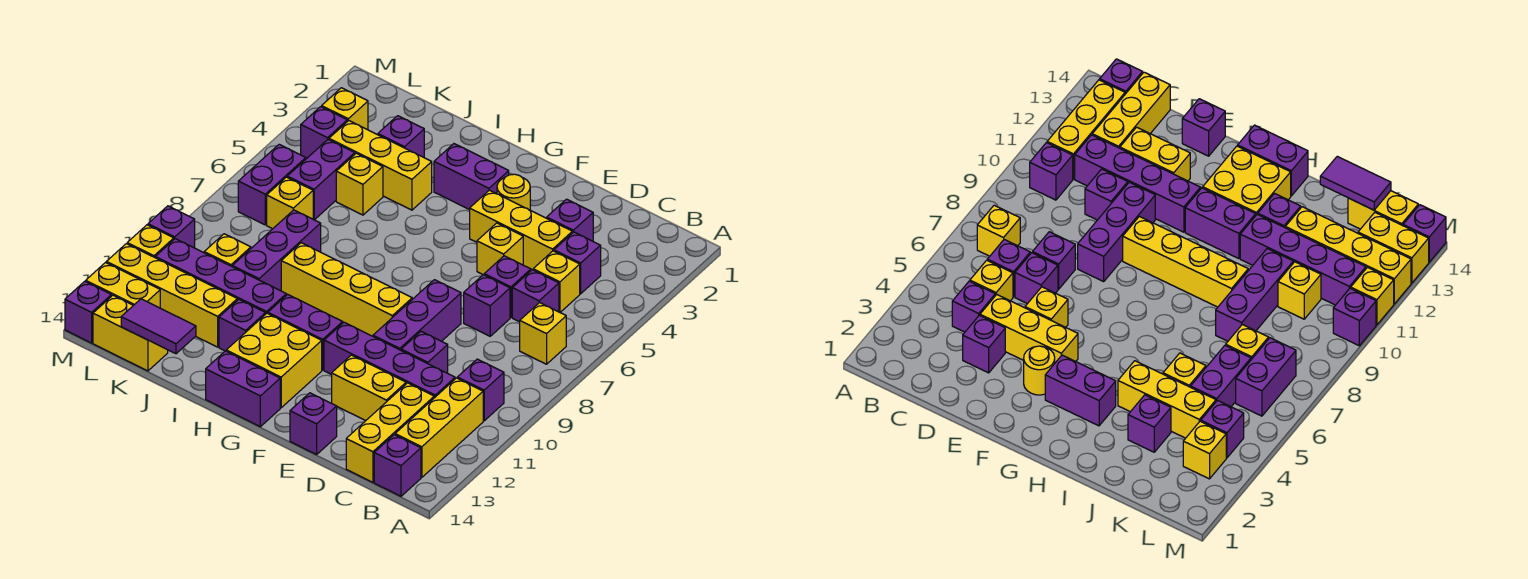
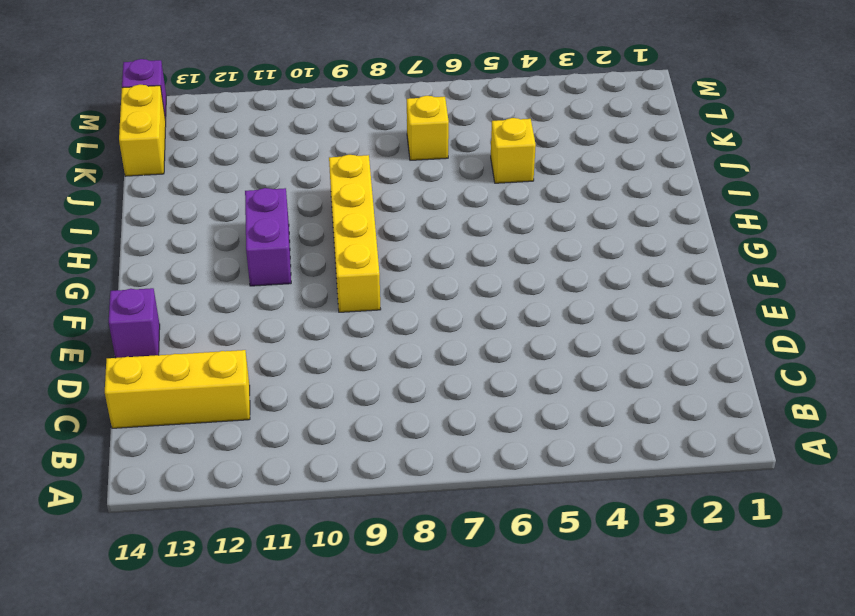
none -> yellow 1x1 brick [520,302,566,364]
none -> purple 1x1 brick [457,359,504,421]
none -> yellow 1x3 brick [395,378,483,477]
none -> purple 1x1 brick [374,435,421,496]

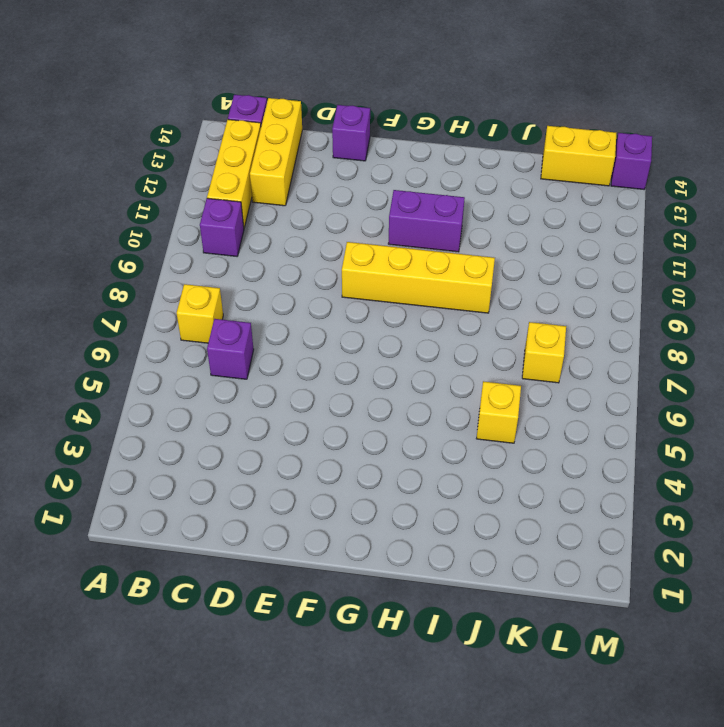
none -> purple 1x1 brick [554,232,601,294]
none -> yellow 1x1 brick [533,251,580,312]
none -> purple 1x4 brick [324,322,455,398]
none -> purple 1x1 brick [547,199,593,241]

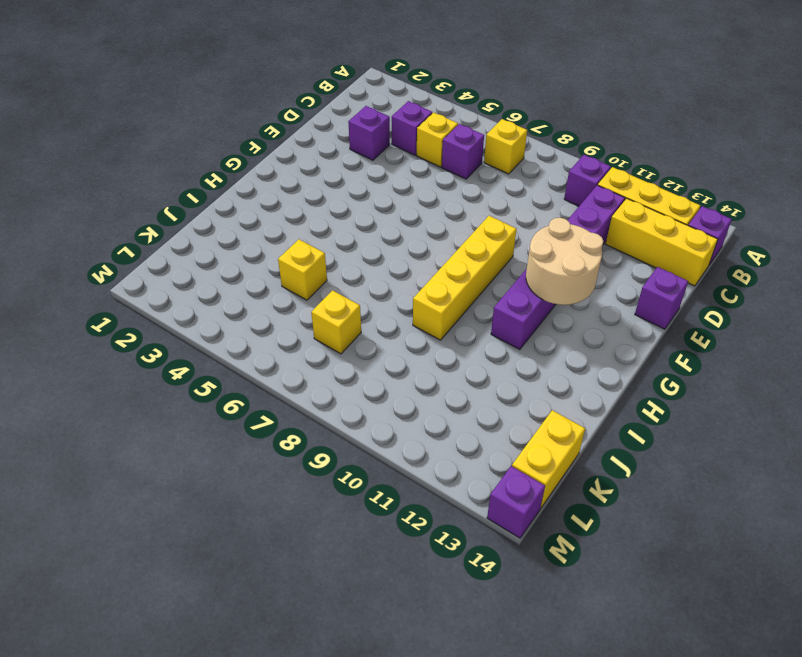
tan 2x2 round brick [526,218,603,305] -> none
none -> yellow 1x3 brick [470,190,572,270]
none -> purple 1x1 brick [484,256,531,317]
none -> purple 1x1 brick [464,275,510,336]
none -> purple 1x1 brick [401,331,448,373]

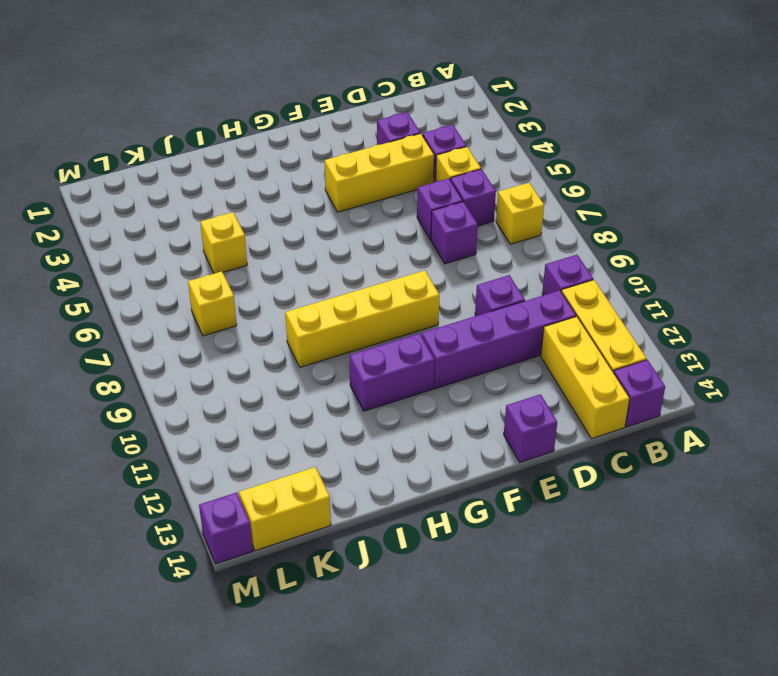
none -> yellow 1x2 brick [332,355,406,421]
none -> yellow 1x1 brick [477,223,523,275]
none -> purple 1x3 brick [373,280,461,350]
none -> yellow 1x1 round brick [497,174,530,210]

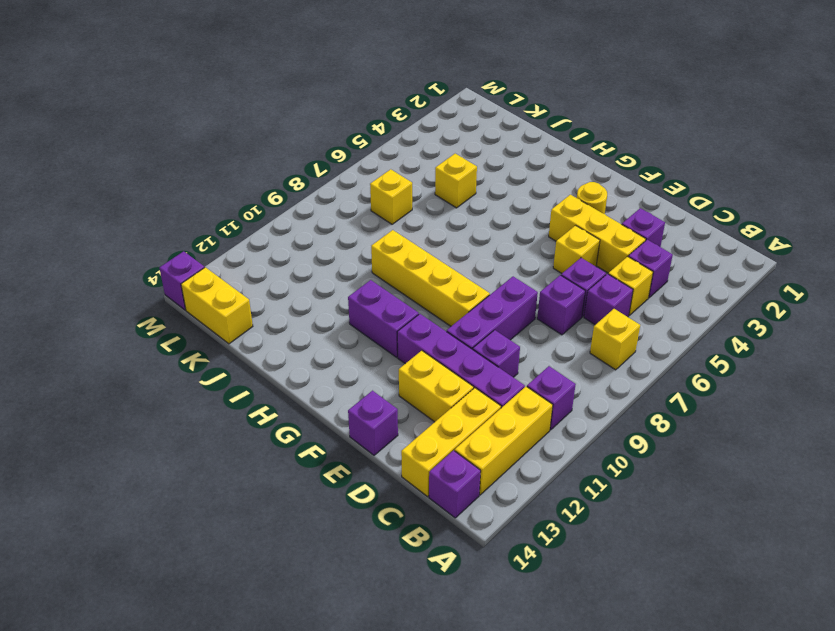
none -> purple 1x2 brick [434,144,509,210]
none -> yellow 2x2 brick [226,313,322,408]
none -> purple 1x2 brick [206,351,280,427]
none -> yellow 1x3 brick [329,121,432,210]

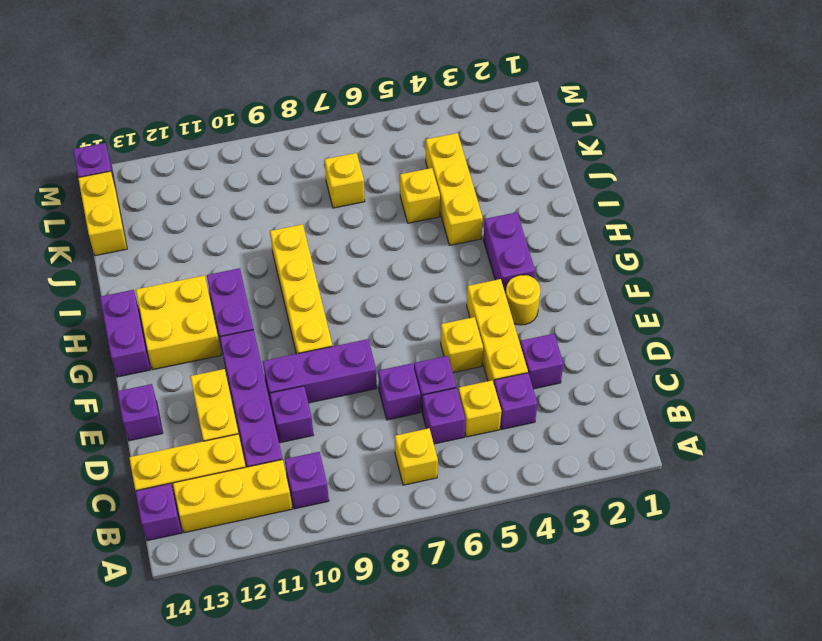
none -> purple 1x4 brick [155,239,286,314]
none -> purple 1x1 brick [219,299,266,351]
none -> purple 1x1 brick [378,116,424,157]
none -> purple 1x3 brick [232,210,321,290]

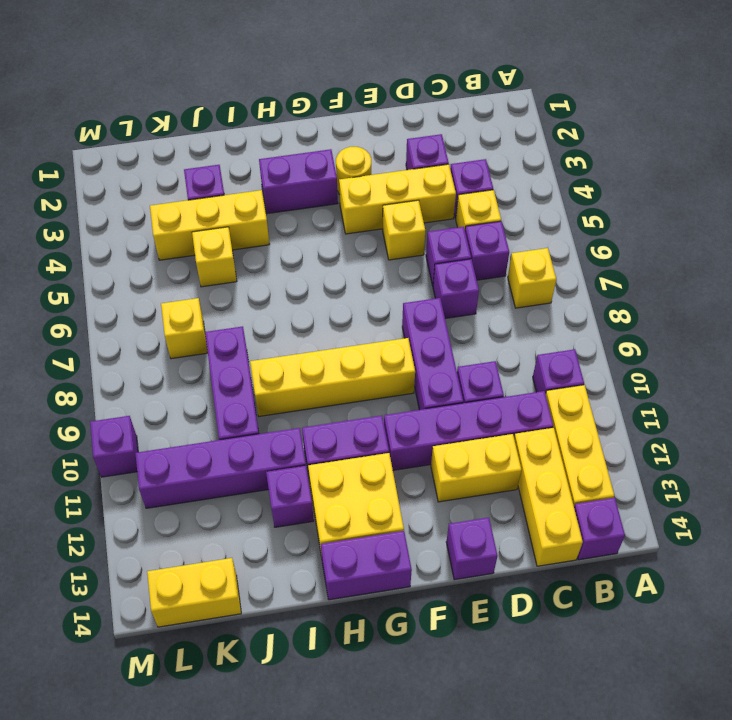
none -> yellow 1x4 brick [106,244,237,347]
none -> purple 1x2 brick [287,140,355,220]
none -> yellow 1x1 brick [204,234,251,266]
none -> yellow 1x1 brick [322,88,368,130]

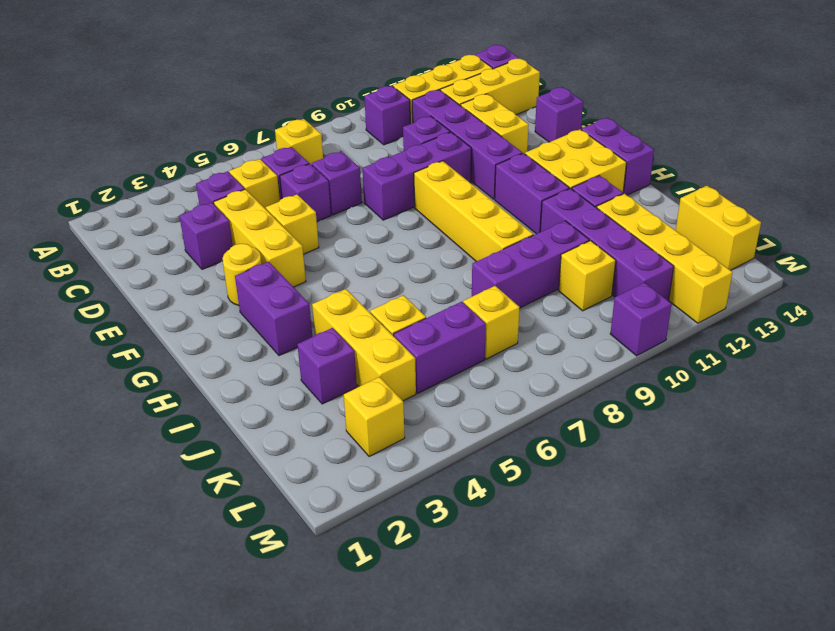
none -> purple 1x1 brick [301,107,347,158]
none -> purple 1x2 brick [238,144,306,225]
none -> yellow 1x2 brick [86,263,160,308]
none -> yellow 1x1 brick [127,225,174,257]

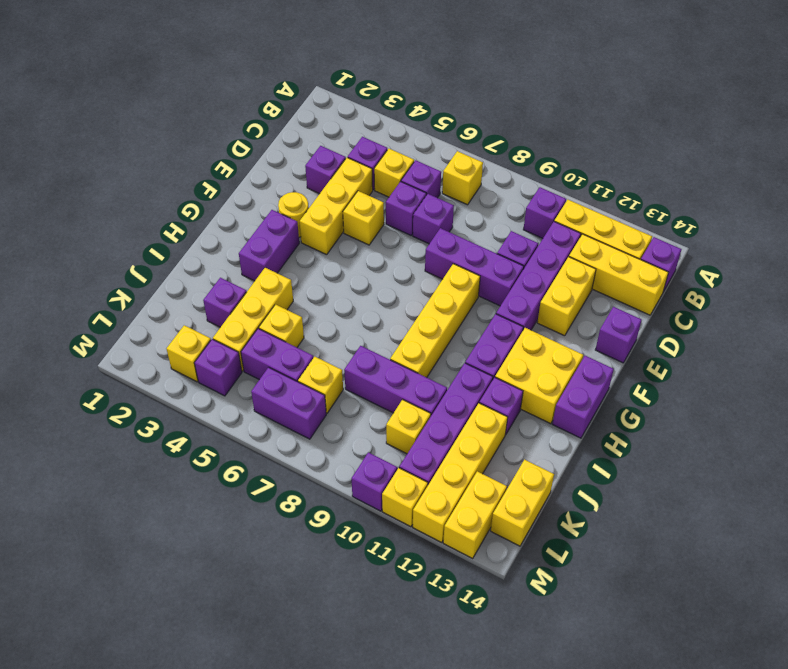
none -> purple 1x1 brick [65,281,111,343]
none -> purple 1x2 tile [121,299,196,354]

